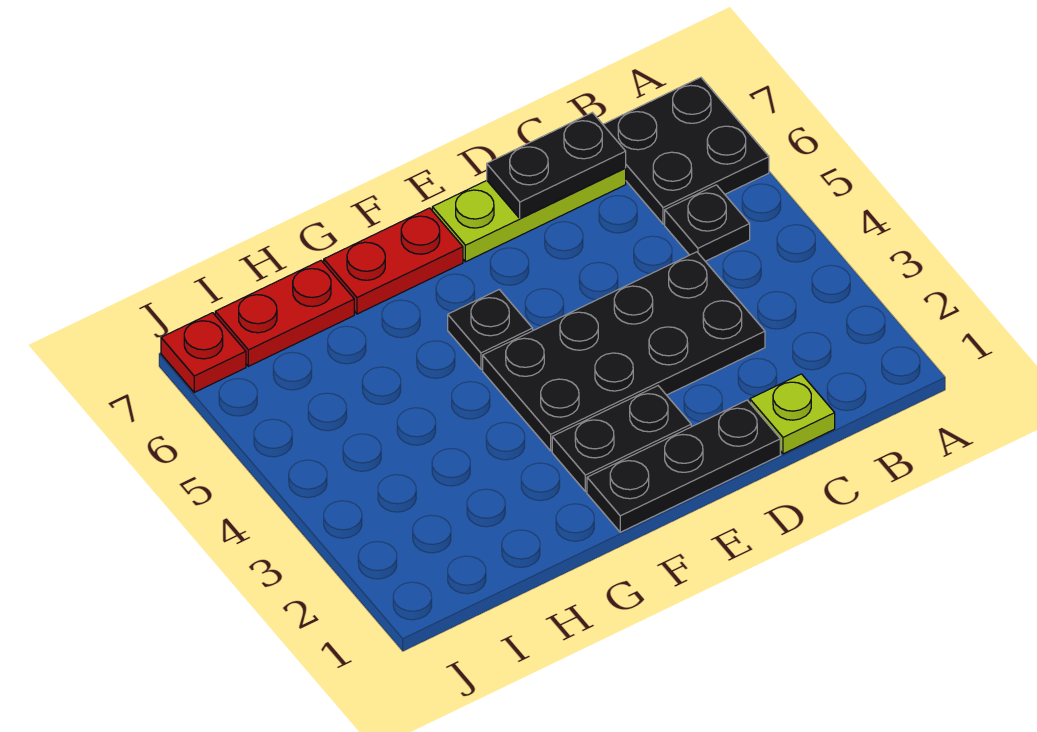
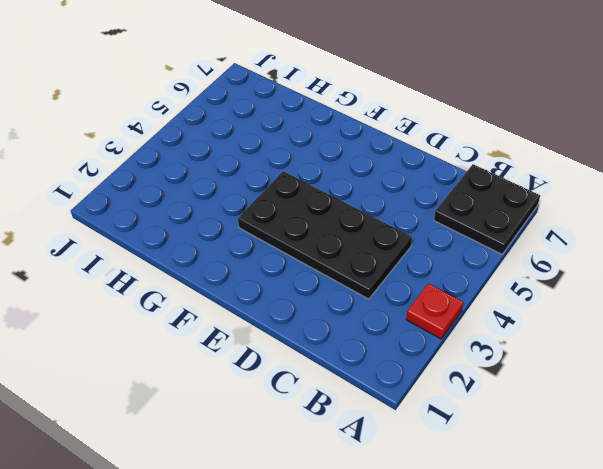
red 1x1 plate [406,283,463,339] -> red 1x1 plate moved to [161,313,246,392]
none -> black 1x1 plate [665,185,750,261]
none -> lime 1x1 plate [750,374,835,454]
none -> lime 1x3 plate [432,168,626,262]

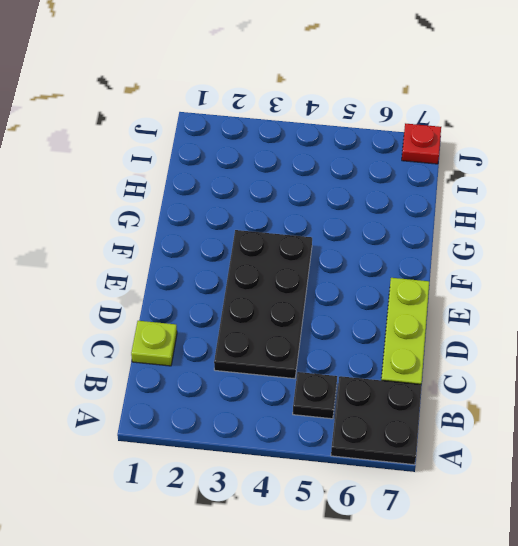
none -> black 1x3 plate [587,400,780,532]
none -> black 1x2 plate [552,386,691,492]
none -> black 1x1 plate [448,290,533,369]

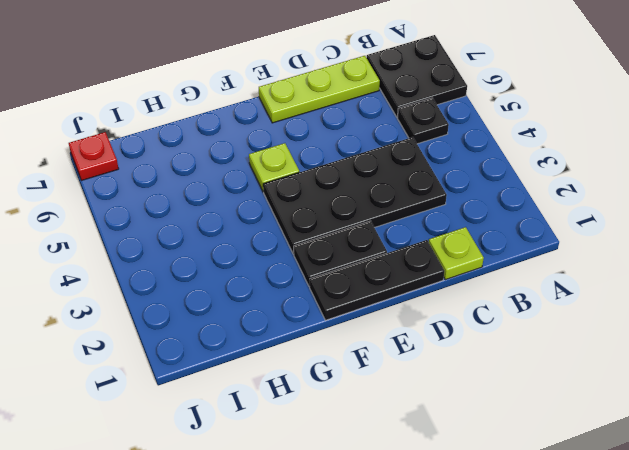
lime 1x1 plate [249,143,299,192] -> black 1x1 plate [448,290,533,369]
none -> red 1x2 plate [324,208,463,314]
none -> red 1x2 plate [215,261,354,366]
none -> black 1x2 plate [487,113,626,218]

